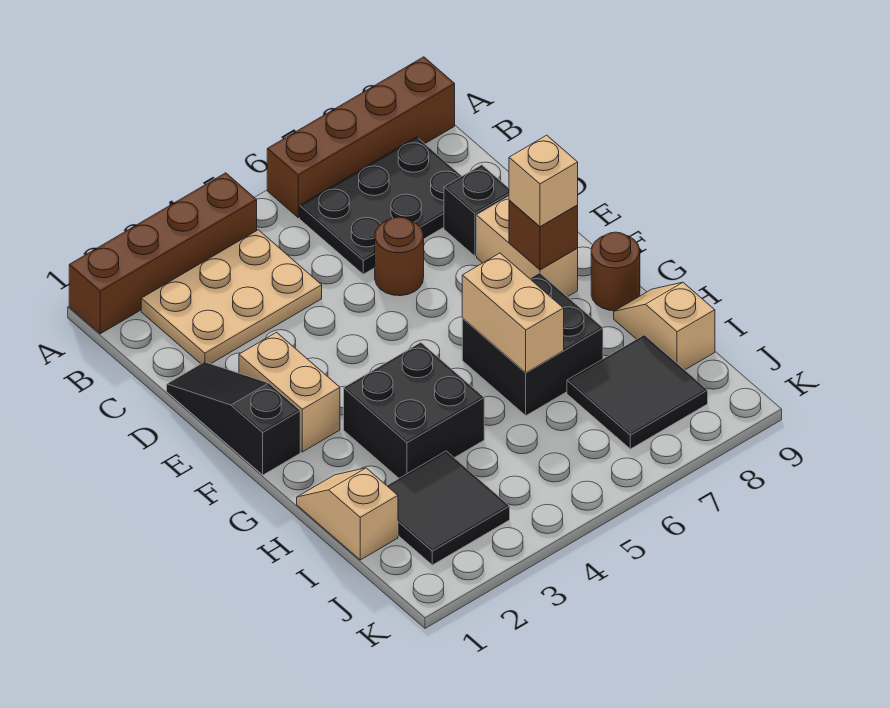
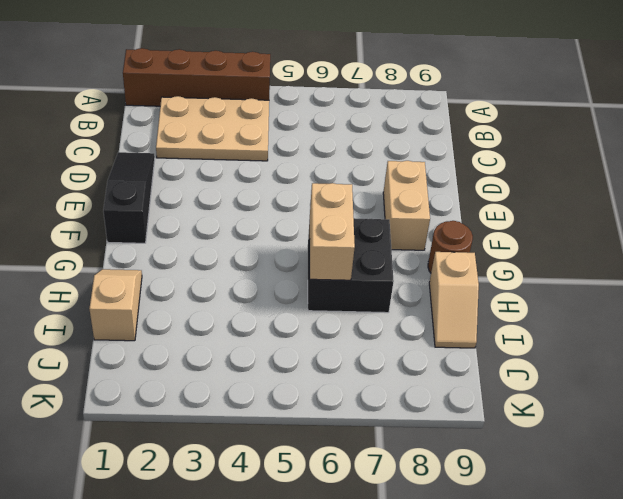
tan 1x2 slope [429,252,479,348] -> tan 1x2 slope turned to [614,282,715,370]
none -> brown 1x4 brick [267,57,455,218]
none -> black 2x3 plate [300,137,462,274]
none -> brown 1x1 round brick [375,217,424,296]

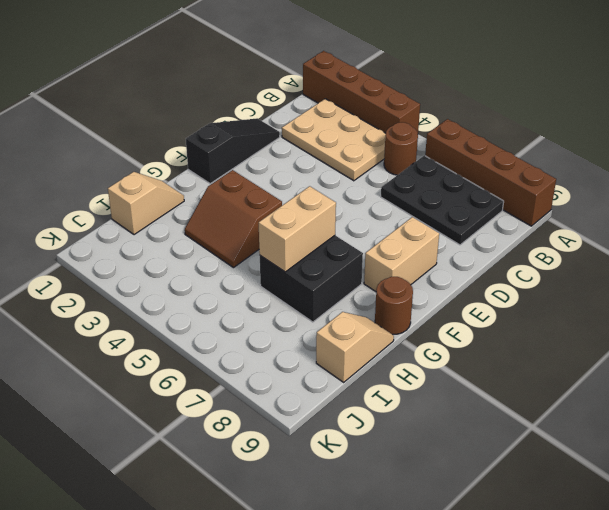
brown 1x1 round brick [384,122,418,175] -> brown 1x1 round brick moved to [375,217,424,296]
brown 2x2 slope [185,170,282,268] -> black 2x2 brick [344,343,484,478]
none -> black 1x1 brick [444,165,509,256]
none -> tan 1x2 brick [239,332,340,452]
none -> black 2x2 tile [387,451,510,565]

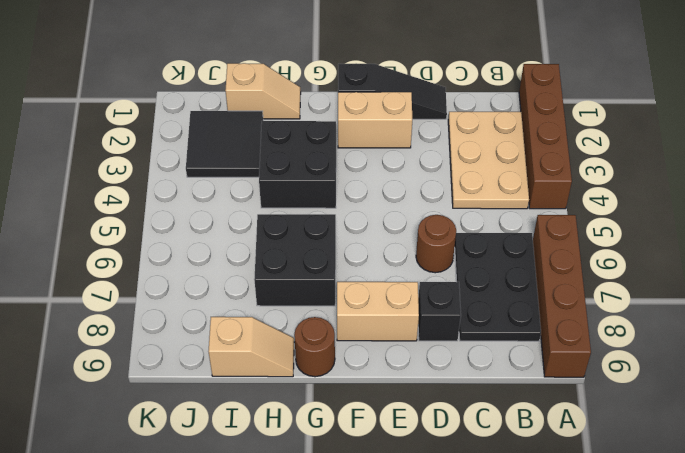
none -> black 2x2 tile [567,335,708,449]
none -> brown 1x1 brick [509,201,578,270]
none -> tan 1x2 brick [462,253,564,373]

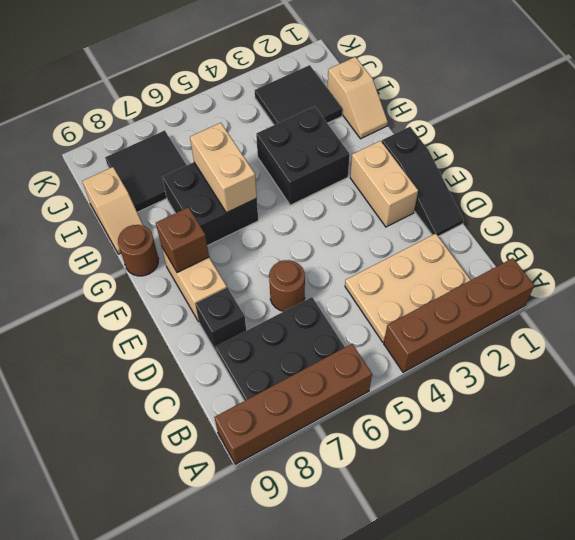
none -> tan 1x1 brick [509,135,578,227]

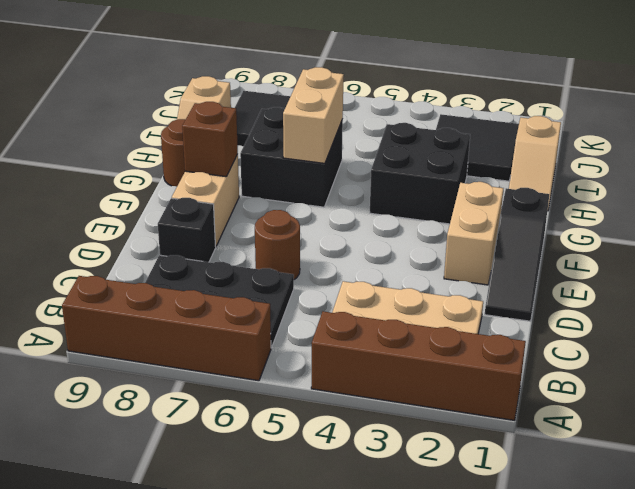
none -> tan 1x1 brick [509,135,578,227]

